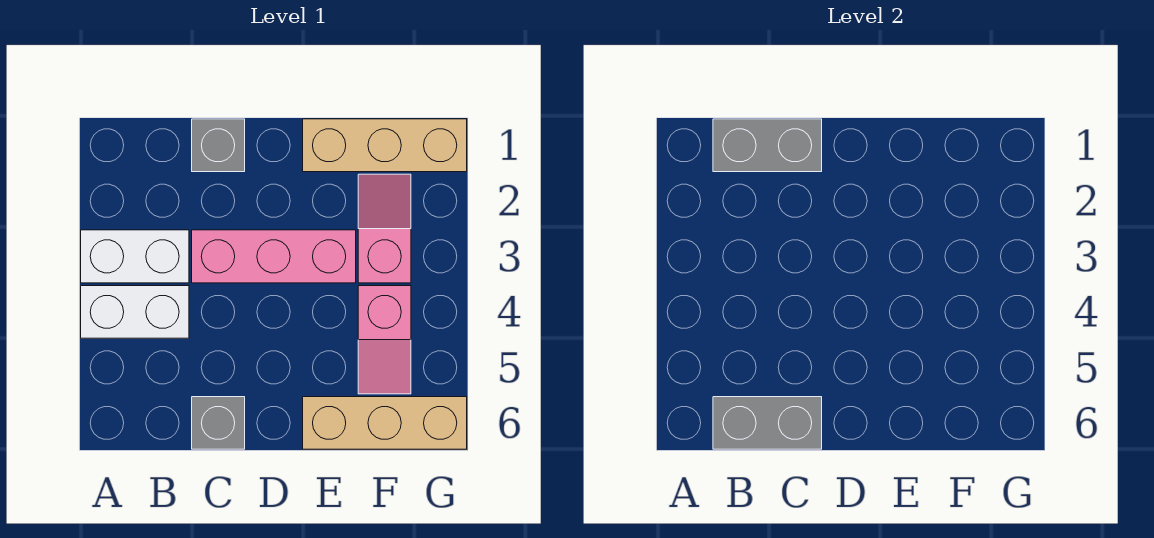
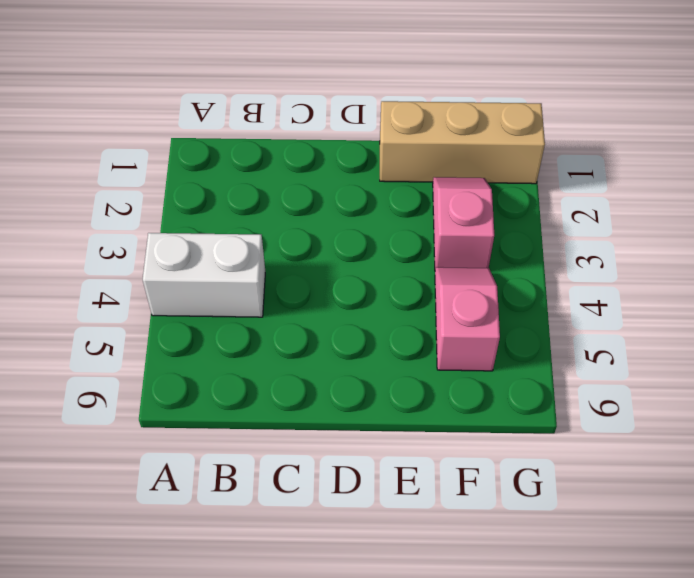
pink 1x2 slope [435,267,500,371] -> pink 1x2 slope turned to [358,286,411,394]
none -> white 1x2 brick [81,230,189,283]
none -> grey 1x1 brick [192,119,245,172]

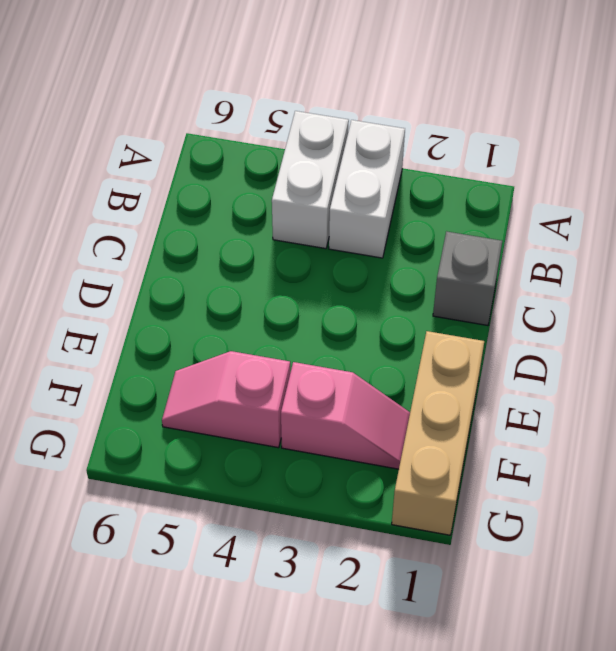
none -> pink 1x3 brick [192,230,356,283]
none -> grey 1x1 brick [192,397,245,449]

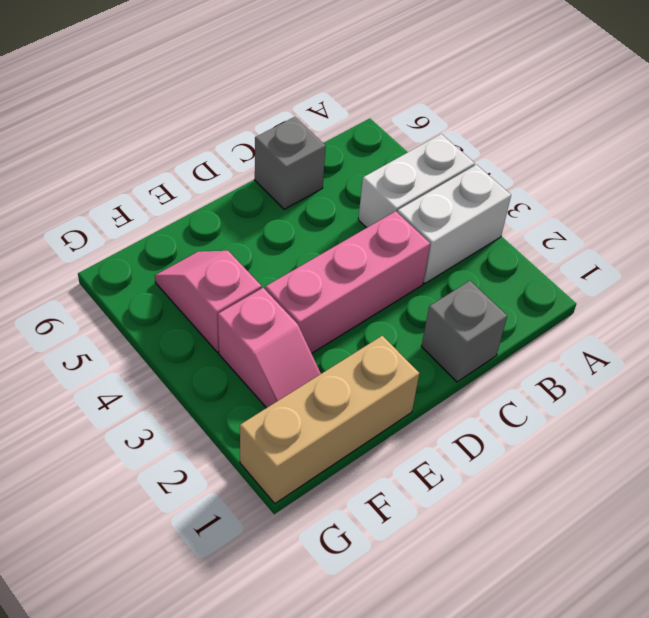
none -> tan 1x3 brick [303,397,467,449]
none -> grey 1x2 brick [713,119,822,172]

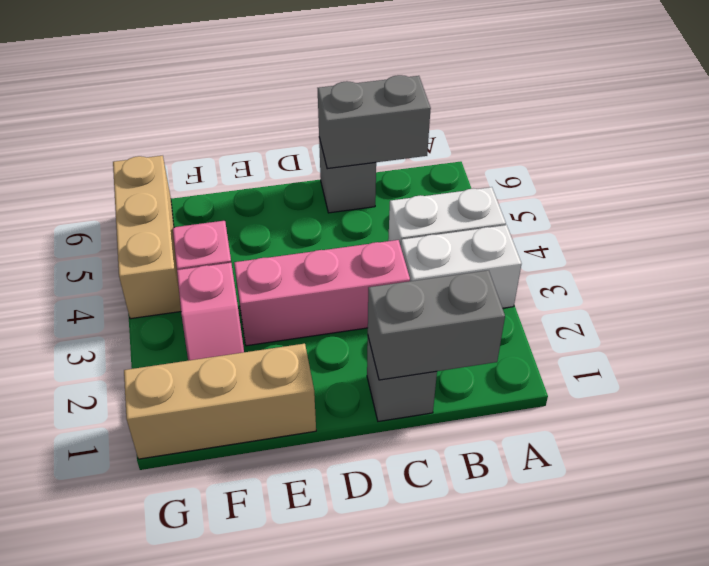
tan 1x3 brick [113,156,181,319] -> tan 1x3 brick turned to [303,397,467,449]

